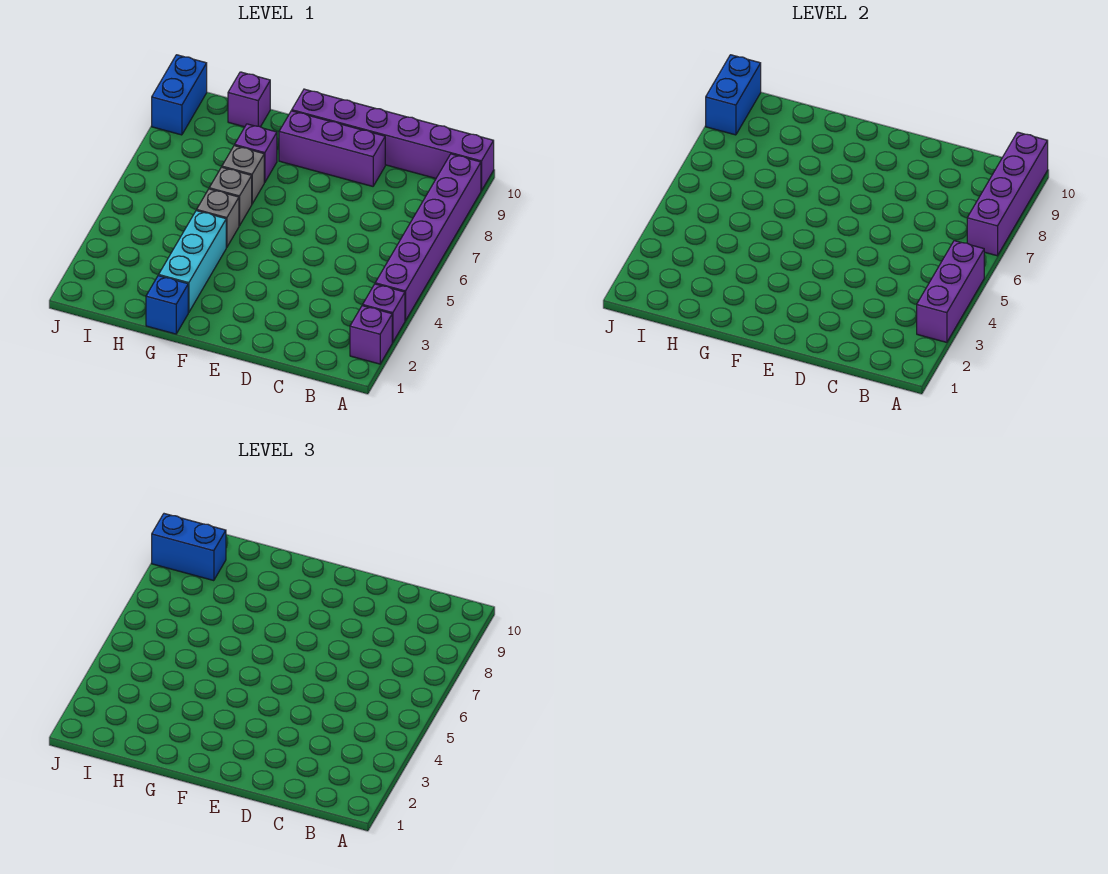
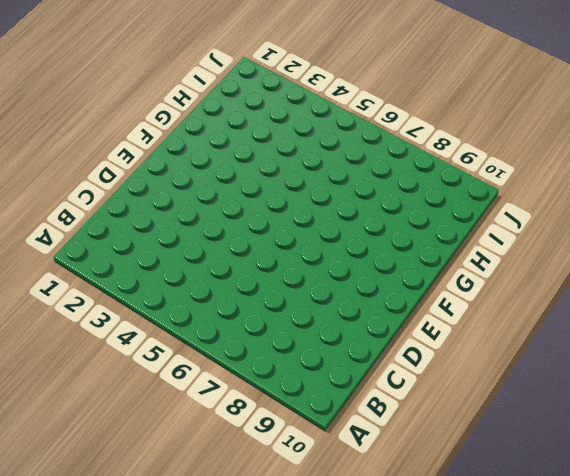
none -> purple 1x1 brick [350,306,392,364]
none -> purple 1x1 brick [363,284,405,342]
none -> purple 1x6 brick [375,154,481,321]

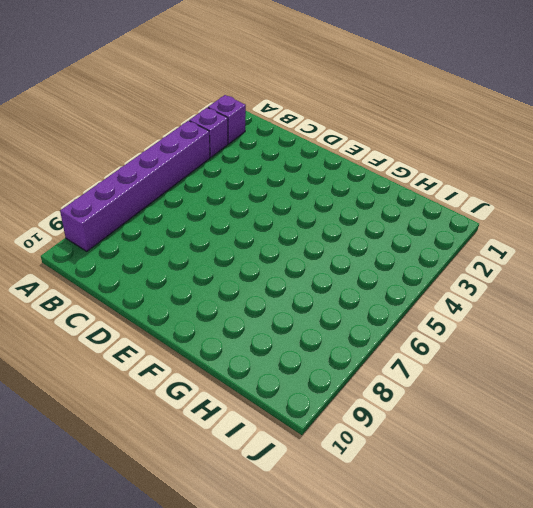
none -> purple 1x6 brick [292,89,494,191]
none -> purple 1x3 brick [279,111,385,186]
none -> blue 1x1 brick [146,276,188,334]

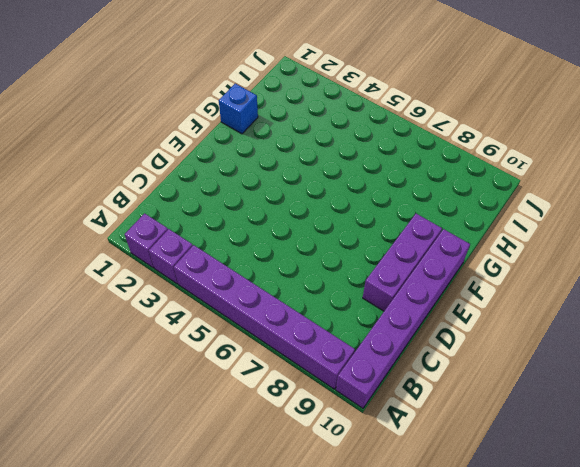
none -> cyan 1x3 brick [159,211,226,312]
none -> grey 1x1 brick [197,189,239,247]
none -> grey 1x1 brick [209,167,252,226]

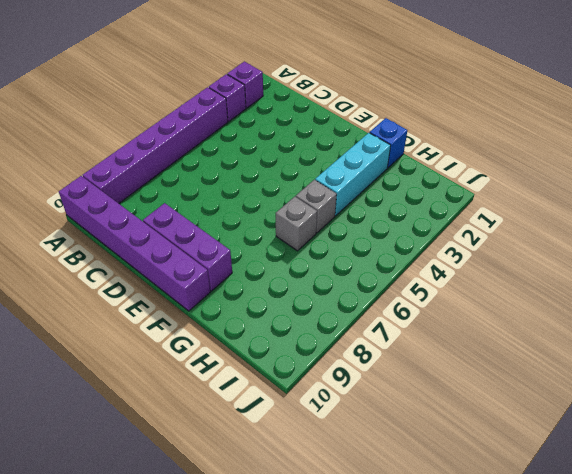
none -> grey 1x1 brick [222,146,264,204]
none -> purple 1x1 brick [235,124,277,182]
none -> purple 1x1 brick [228,72,270,127]

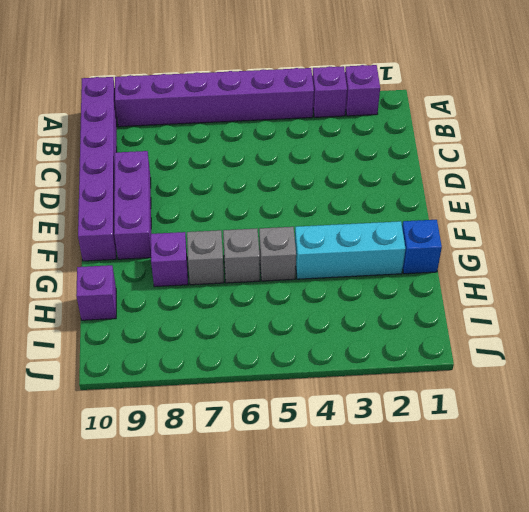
none -> blue 1x2 brick [152,55,207,135]
none -> purple 1x3 brick [917,241,984,342]
none -> purple 1x4 brick [967,132,1048,256]

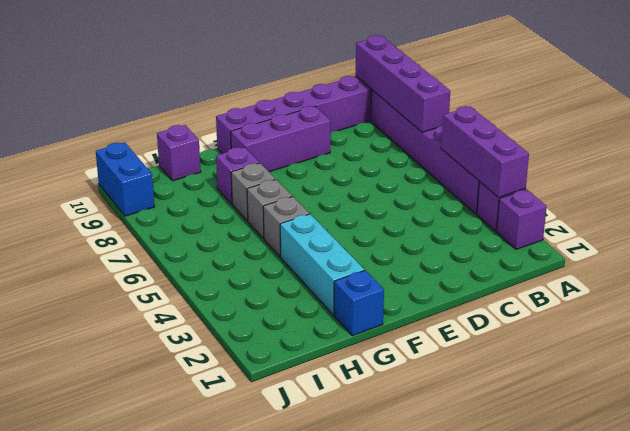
none -> blue 1x2 brick [706,55,761,135]
none -> blue 1x2 brick [152,514,226,581]

